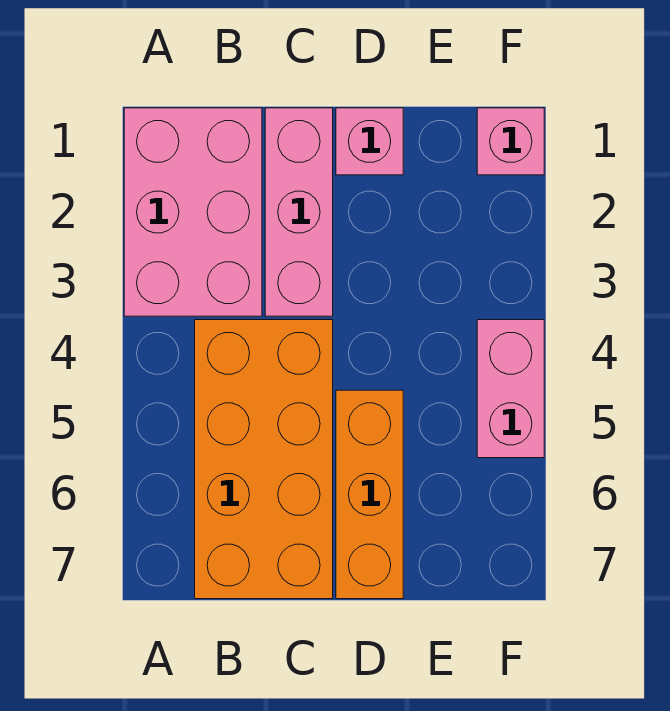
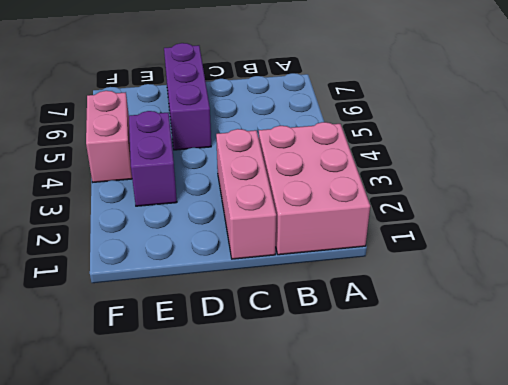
purple 1x3 brick [164,43,211,150] -> orange 1x3 brick [336,390,403,599]
purple 1x2 brick [129,111,177,206] -> none
none -> orange 2x4 brick [195,320,333,599]
none -> pink 1x1 brick [336,108,403,175]

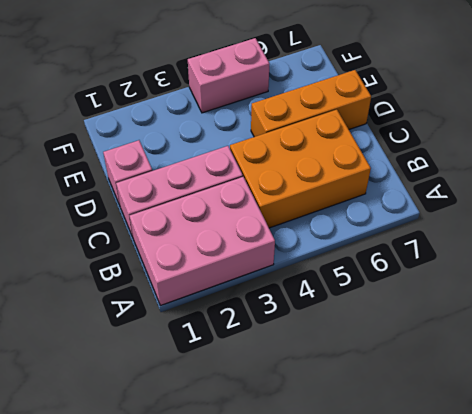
orange 2x3 brick [230,110,371,228] -> orange 2x4 brick [195,320,333,599]
none -> pink 1x1 brick [477,108,544,175]

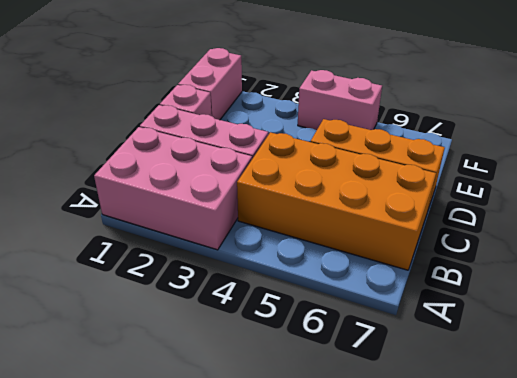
pink 1x2 brick [178,48,242,120] -> pink 1x1 brick [477,108,544,175]

